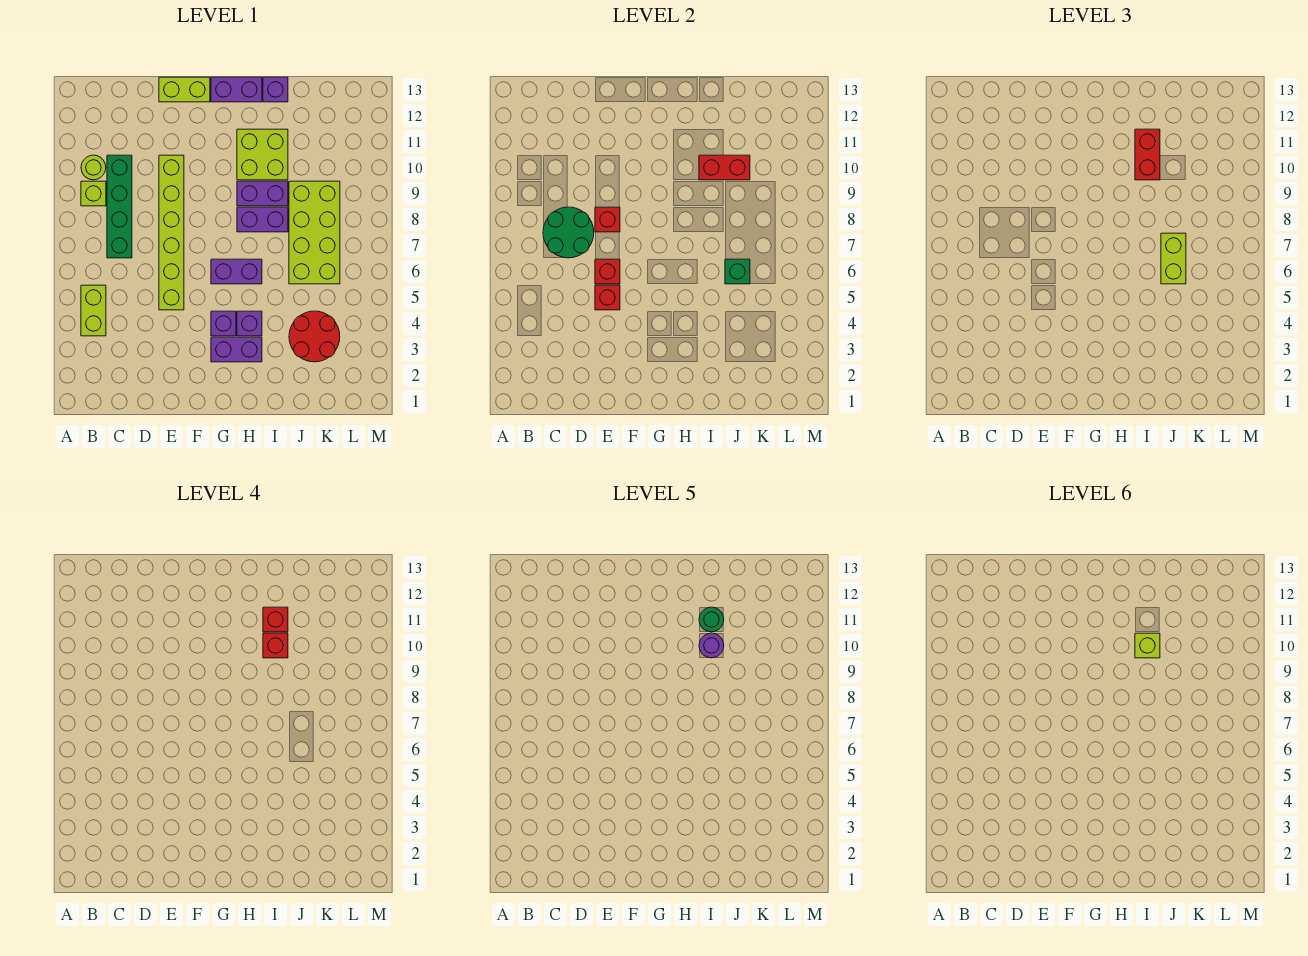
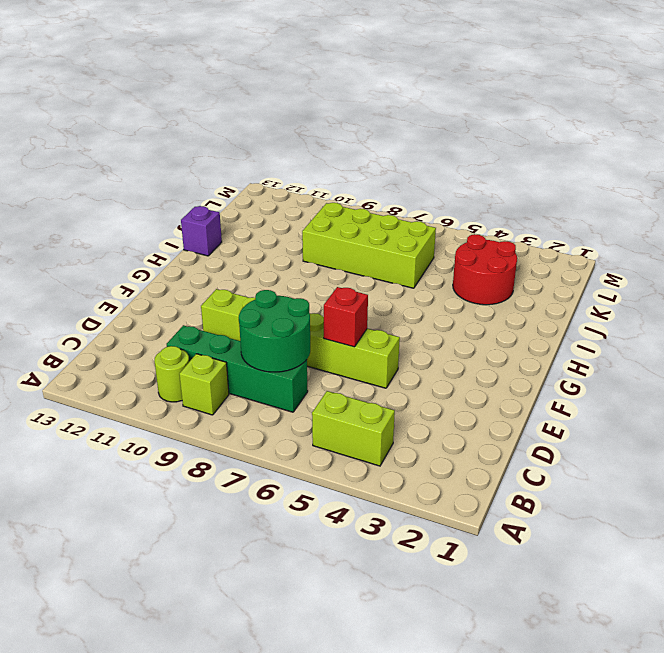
none -> lime 1x2 brick [159,77,210,102]
none -> purple 1x2 brick [211,337,262,362]
none -> purple 1x1 brick [211,311,236,336]
none -> purple 1x2 brick [211,259,262,284]

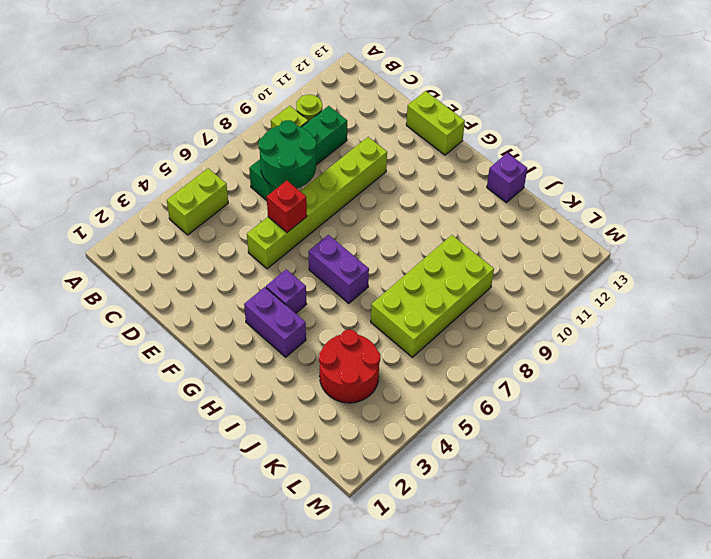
none -> purple 1x2 brick [211,77,262,102]
none -> purple 1x1 brick [237,311,262,336]
none -> purple 1x2 brick [237,207,288,232]
none -> purple 1x2 brick [237,181,288,206]

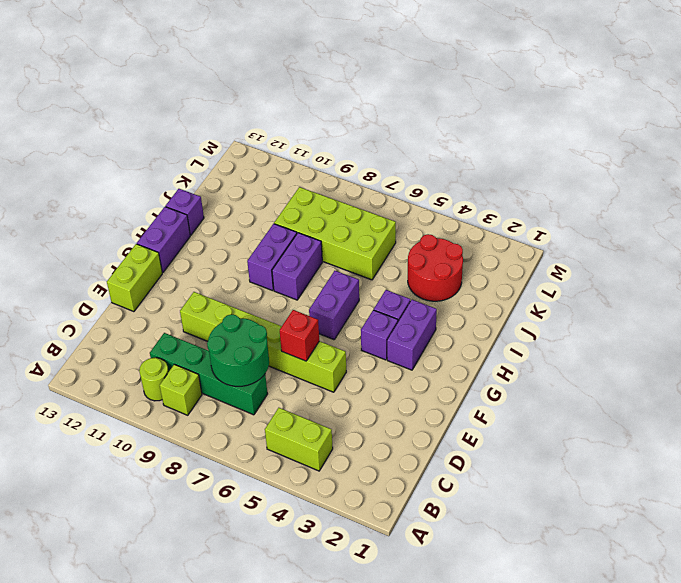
none -> lime 2x2 brick [237,129,288,180]
none -> red 1x1 brick [595,285,620,310]
none -> red 1x1 brick [595,207,620,232]
none -> red 1x2 brick [699,155,750,180]

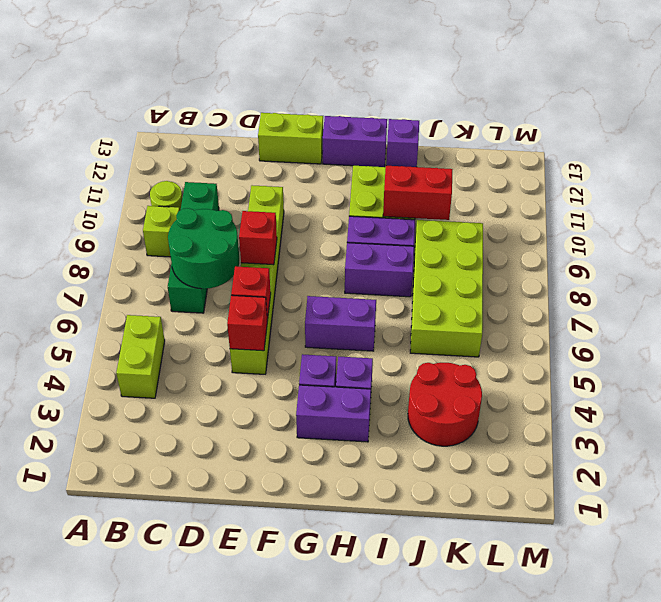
none -> green 1x1 brick [725,259,750,284]
none -> red 1x2 brick [1135,129,1160,180]
none -> lime 1x2 brick [1161,233,1186,284]
none -> red 1x1 brick [263,633,288,658]

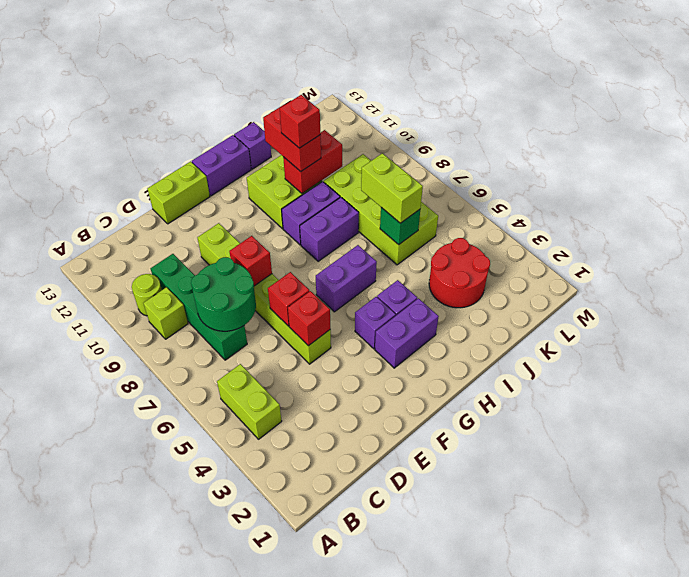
none -> red 1x1 brick [263,607,288,632]
none -> purple 1x1 round brick [699,633,724,658]
none -> green 1x1 round brick [699,607,724,632]
none -> lime 1x1 brick [1135,633,1160,658]

